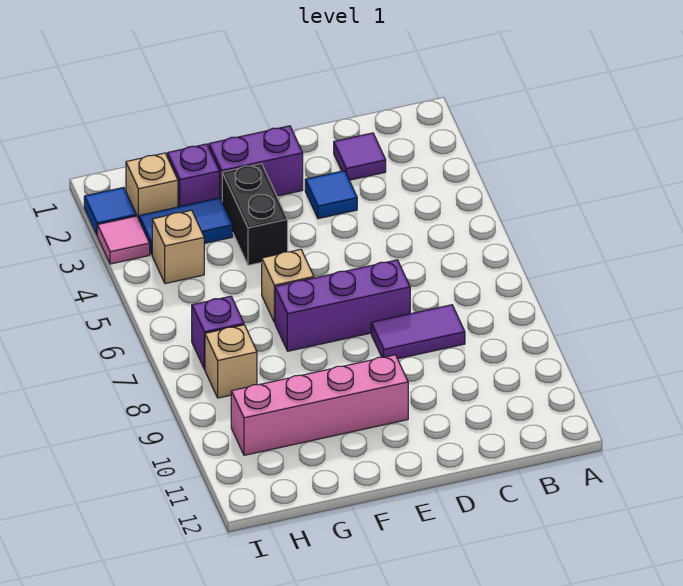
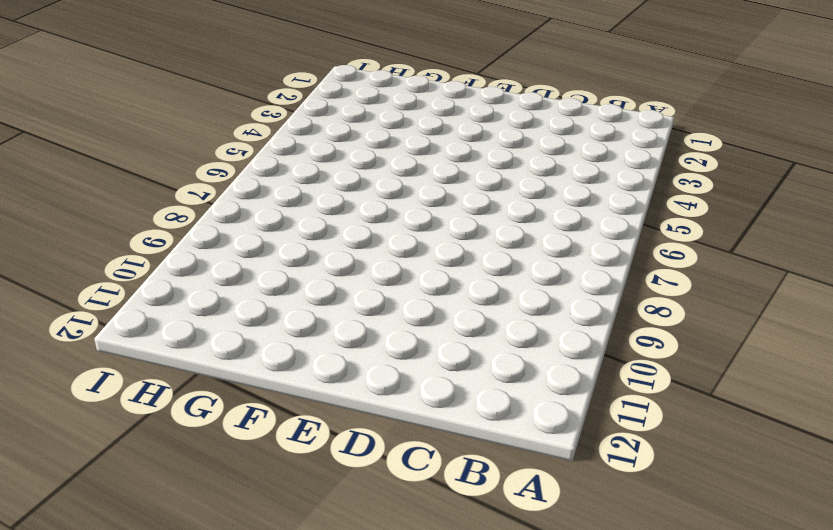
none -> purple 1x1 tile [334,133,386,180]
none -> purple 1x2 tile [371,305,465,359]
none -> blue 1x1 tile [305,171,357,219]

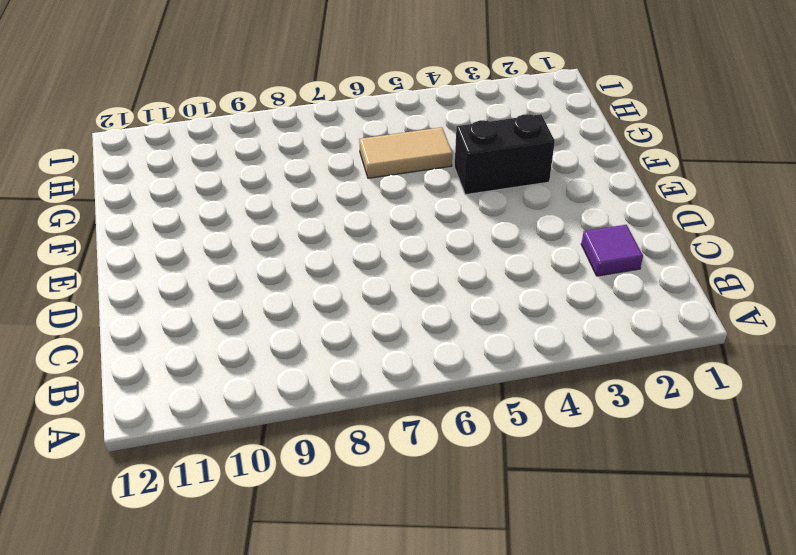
tan 1x2 tile [359,127,452,178] -> none
none -> purple 1x2 tile [371,305,465,359]
none -> blue 1x1 tile [305,171,357,219]
none -> purple 1x3 brick [275,260,410,351]

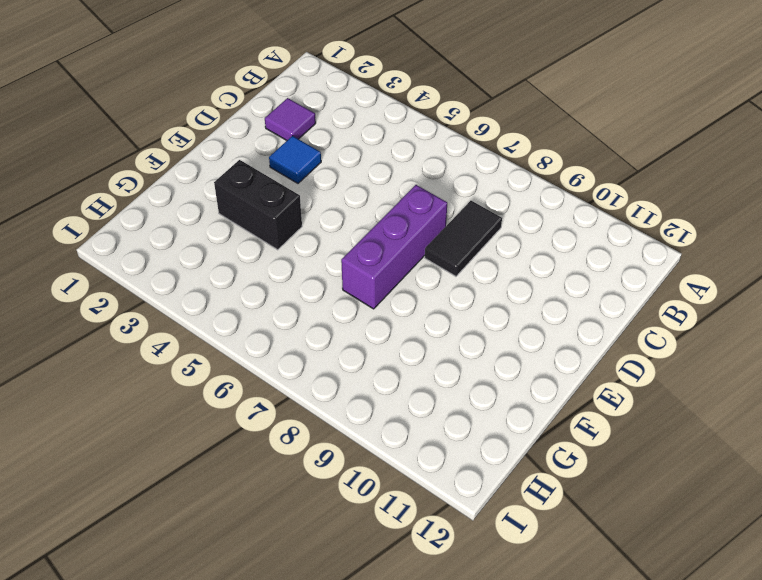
black 1x2 tile [425,201,502,276] -> purple 1x2 tile [371,305,465,359]
none -> purple 1x2 brick [209,126,303,200]
none -> pink 1x4 brick [231,355,408,455]
none -> tan 1x1 brick [262,250,314,323]

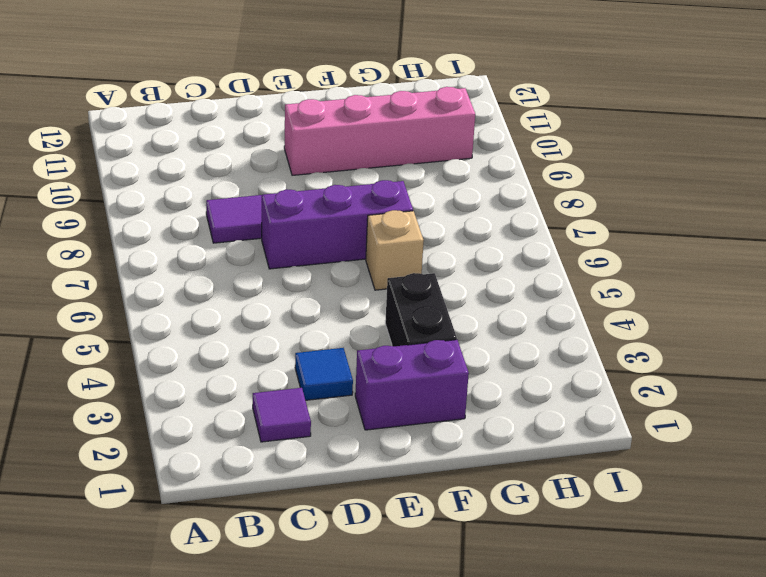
none -> purple 1x1 brick [167,144,220,207]
none -> blue 1x2 tile [139,198,233,254]
none -> tan 1x1 brick [126,153,178,219]

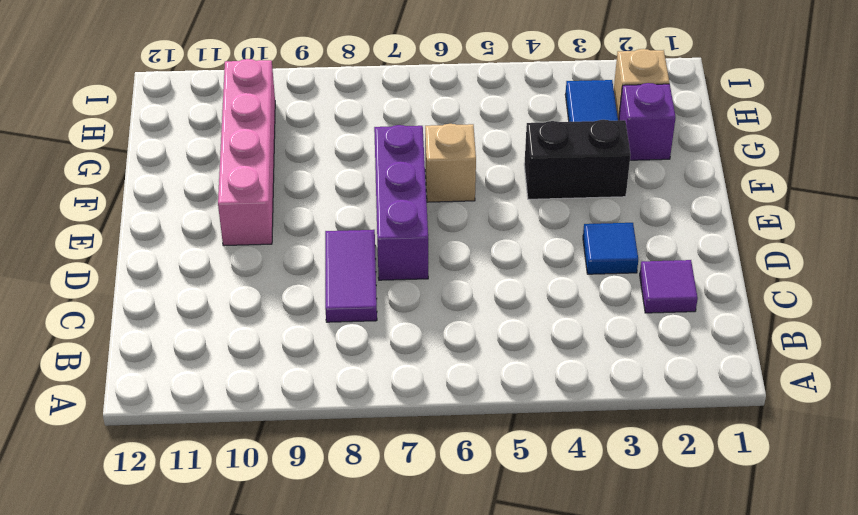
none -> purple 1x2 brick [209,126,303,200]
none -> tan 1x1 brick [152,210,204,284]
none -> purple 1x1 brick [192,296,244,369]

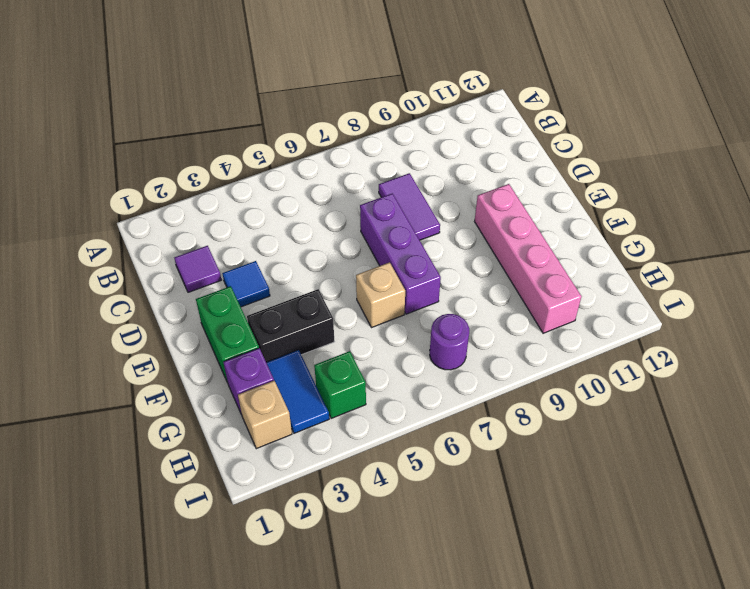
green 1x2 brick [196,286,259,383] -> purple 1x2 brick [209,126,303,200]
green 1x1 brick [314,351,366,419] -> tan 1x1 brick [152,210,204,284]
purple 1x1 round brick [430,314,469,370] -> purple 1x1 brick [192,296,244,369]
none -> tan 1x1 brick [205,325,257,398]
none -> blue 1x1 tile [84,187,136,235]
none -> pink 1x1 tile [97,216,150,264]

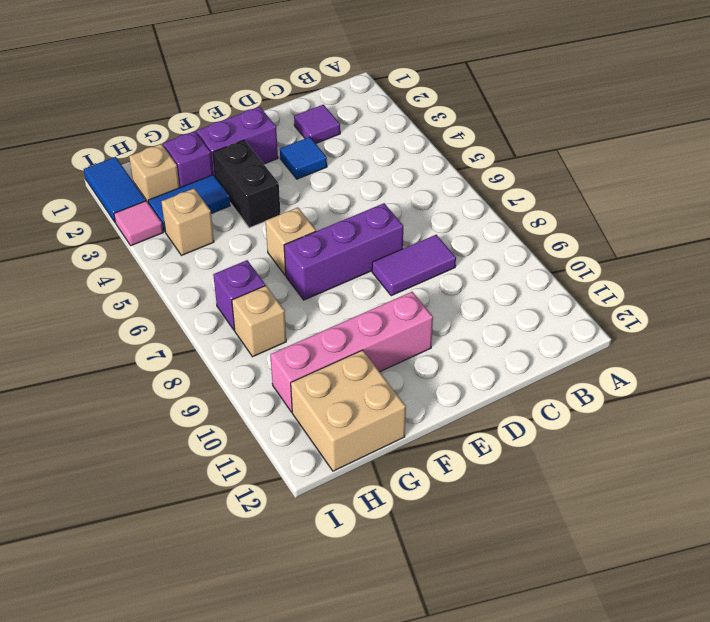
tan 2x2 brick [291,350,406,471] -> none
blue 1x2 tile [84,157,146,222] -> blue 1x1 tile [84,187,136,235]

